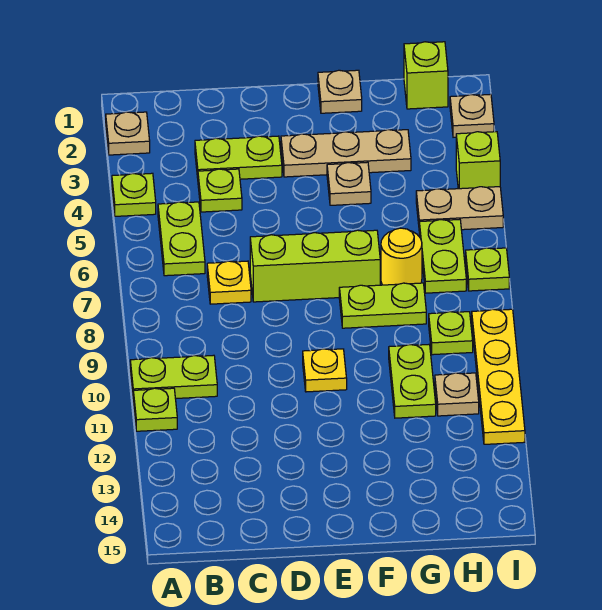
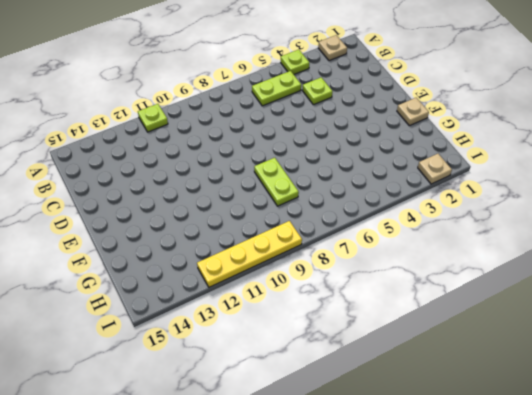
none -> lime 1x2 plate [130,355,217,399]
none -> lime 1x2 plate [195,136,282,179]
none -> yellow 1x1 plate [207,261,251,304]

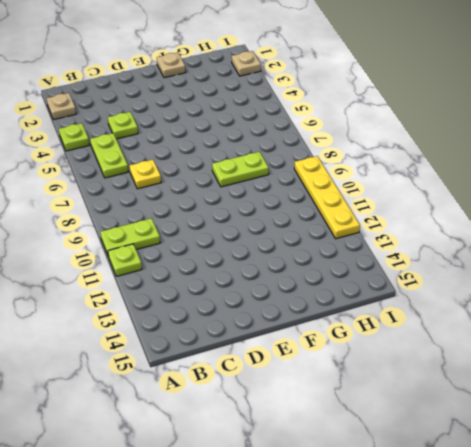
none -> lime 1x2 plate [195,136,282,179]
none -> lime 1x3 brick [250,230,380,302]
none -> tan 1x3 plate [281,130,411,177]

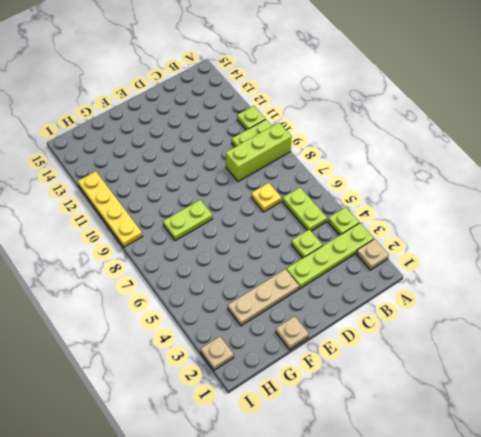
lime 1x4 plate [286,223,374,289] -> lime 1x2 plate [195,136,282,179]
lime 1x3 brick [226,123,292,182] -> lime 1x3 brick moved to [250,230,380,302]
none -> yellow 1x1 plate [303,349,347,392]
none -> tan 1x1 plate [327,162,371,205]
none -> yellow 1x1 round brick [381,228,422,285]

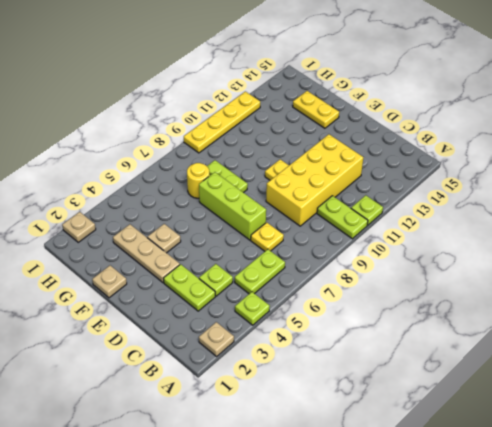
yellow 2x4 brick [266,134,363,226] -> none
yellow 1x2 plate [293,91,339,128] -> none
none -> lime 1x2 plate [389,345,436,418]
none -> lime 1x1 brick [404,42,448,109]
none -> tan 1x2 plate [416,187,503,230]

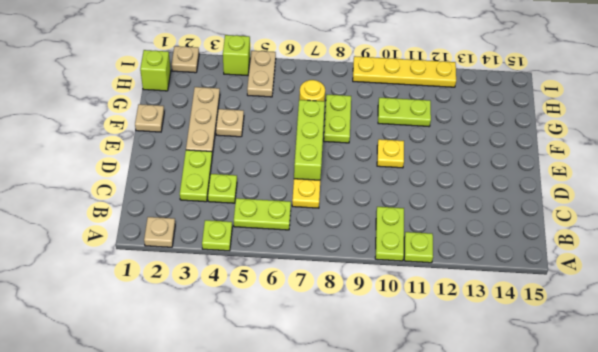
none -> lime 1x2 plate [419,219,466,293]
none -> lime 1x1 plate [429,312,473,355]
none -> tan 1x1 plate [435,373,479,416]

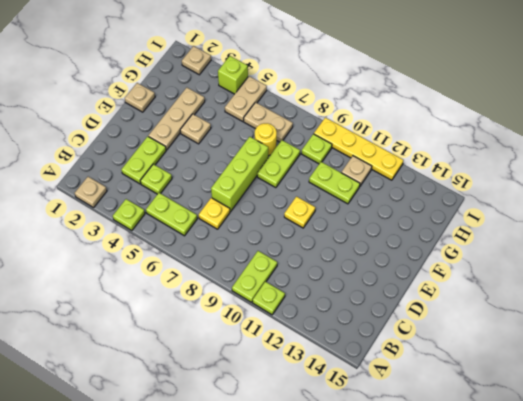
tan 1x2 plate [244,102,293,142] -> lime 1x2 plate [419,219,466,293]
none -> lime 1x1 brick [404,42,448,109]
none -> lime 1x1 plate [466,248,509,291]

